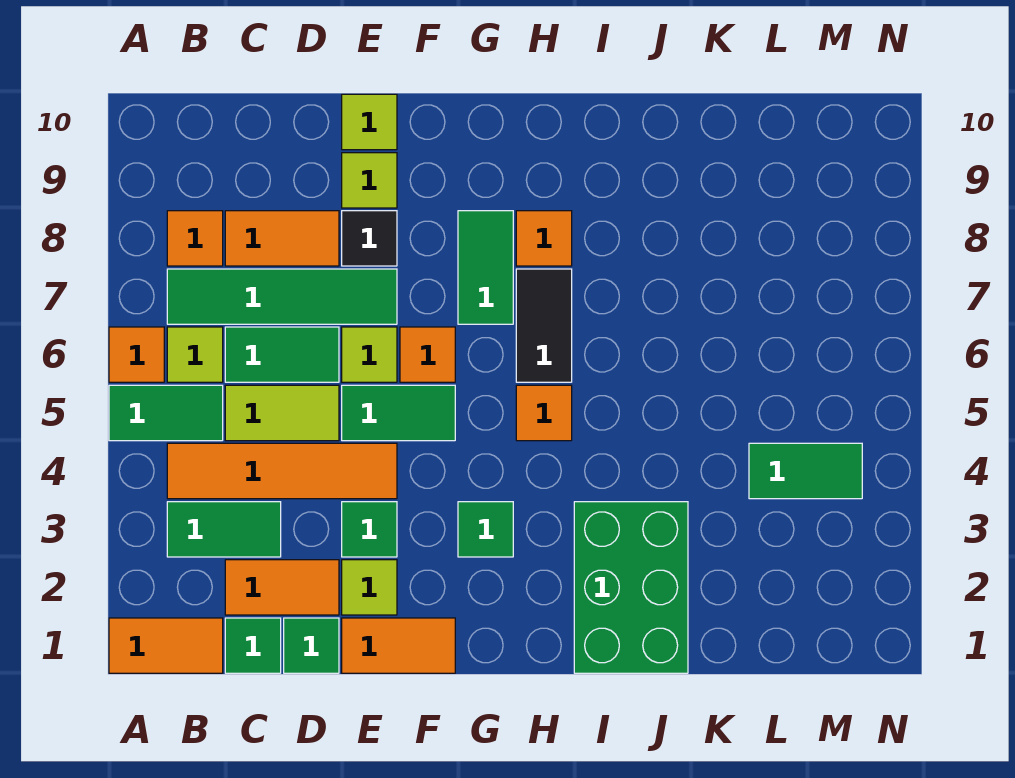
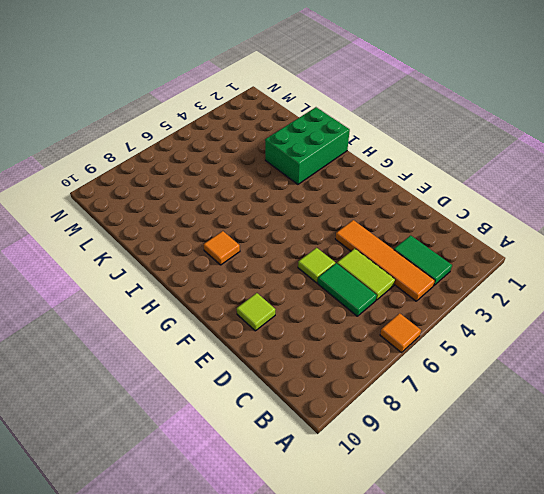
none -> orange 1x2 tile [109,618,223,673]
none -> green 1x2 tile [109,385,223,441]
none -> lime 1x1 tile [167,327,223,382]
none -> green 1x4 tile [167,269,397,324]

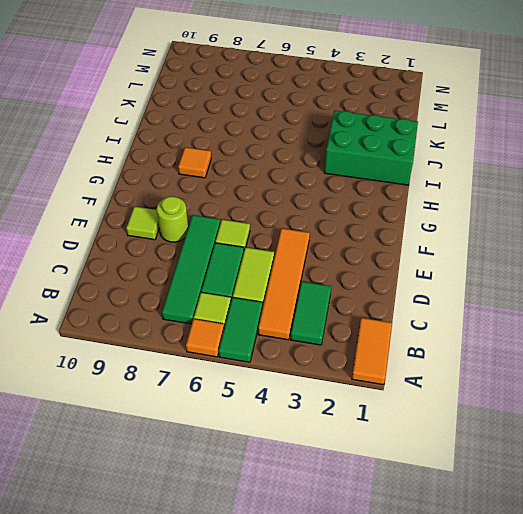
lime 1x1 round brick [157,197,188,242] -> black 1x1 tile [342,211,397,266]
none -> orange 1x1 tile [167,211,223,266]
none -> green 1x1 tile [225,618,281,673]
none -> orange 1x2 tile [225,560,339,615]
none -> orange 1x2 tile [225,211,339,266]

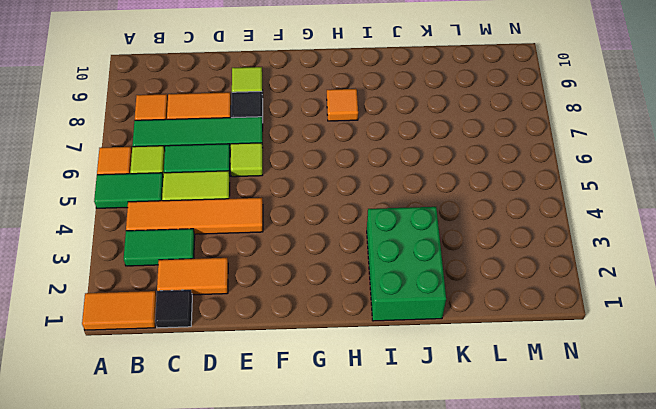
black 1x1 tile [155,290,192,328] -> green 1x1 tile [225,618,281,673]
none -> green 1x1 tile [284,618,339,673]
none -> orange 1x2 tile [342,618,455,673]
none -> lime 1x1 tile [342,560,397,615]
none -> green 1x1 tile [342,502,397,557]

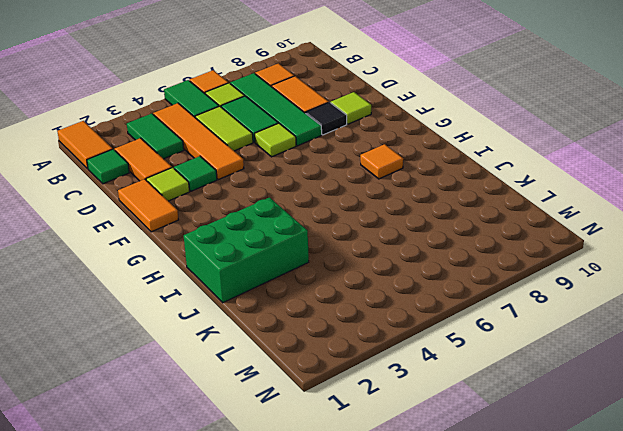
none -> green 1x1 tile [284,618,339,673]
none -> green 1x2 tile [342,385,455,441]
none -> lime 1x1 tile [342,94,397,150]
none -> orange 1x1 tile [400,327,455,382]

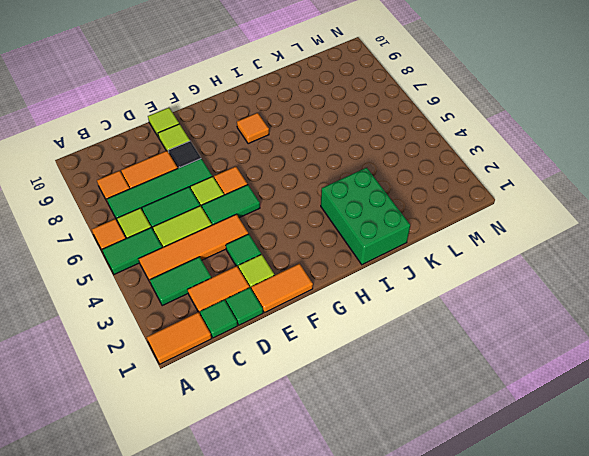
none -> green 1x1 tile [458,502,513,557]
none -> green 1x2 tile [458,211,513,324]
none -> orange 1x1 tile [516,385,572,441]
none -> black 1x2 tile [516,269,572,382]

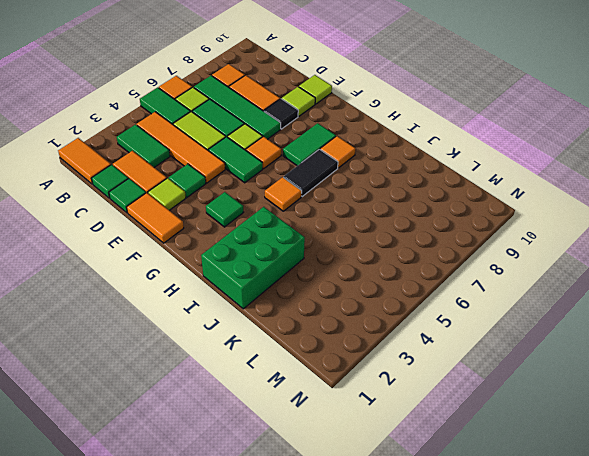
none -> green 1x2 tile [749,443,862,499]

